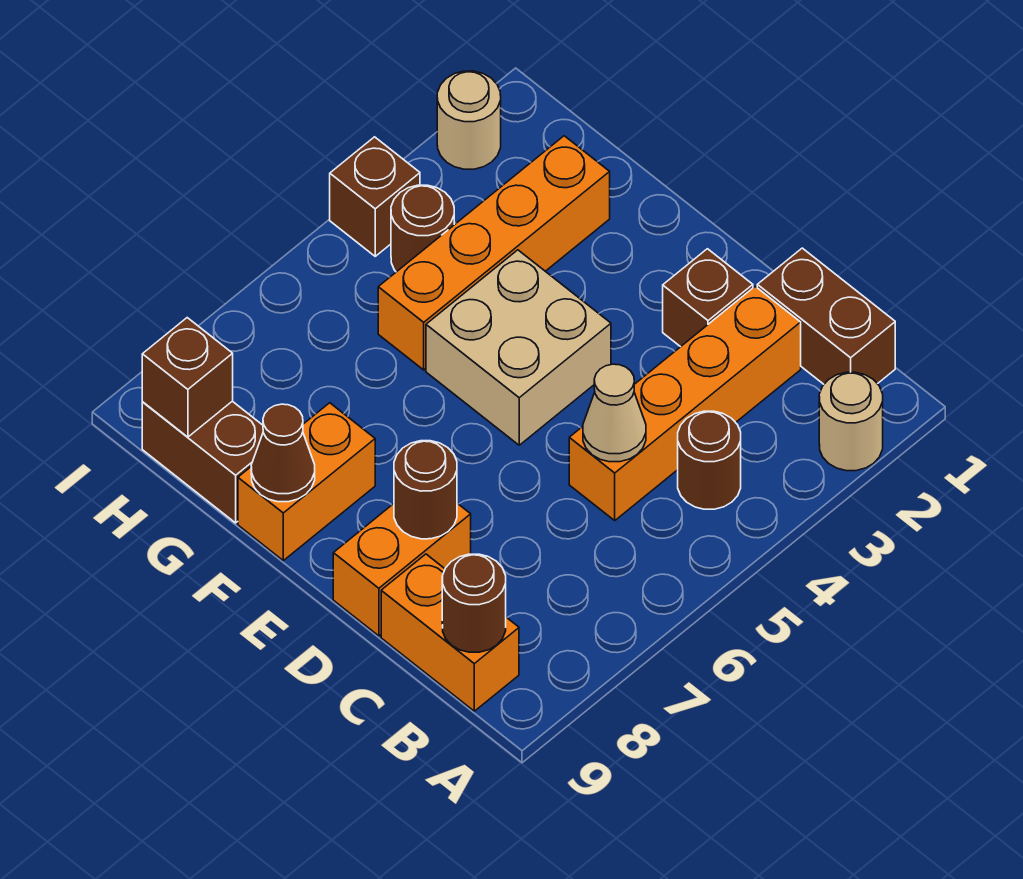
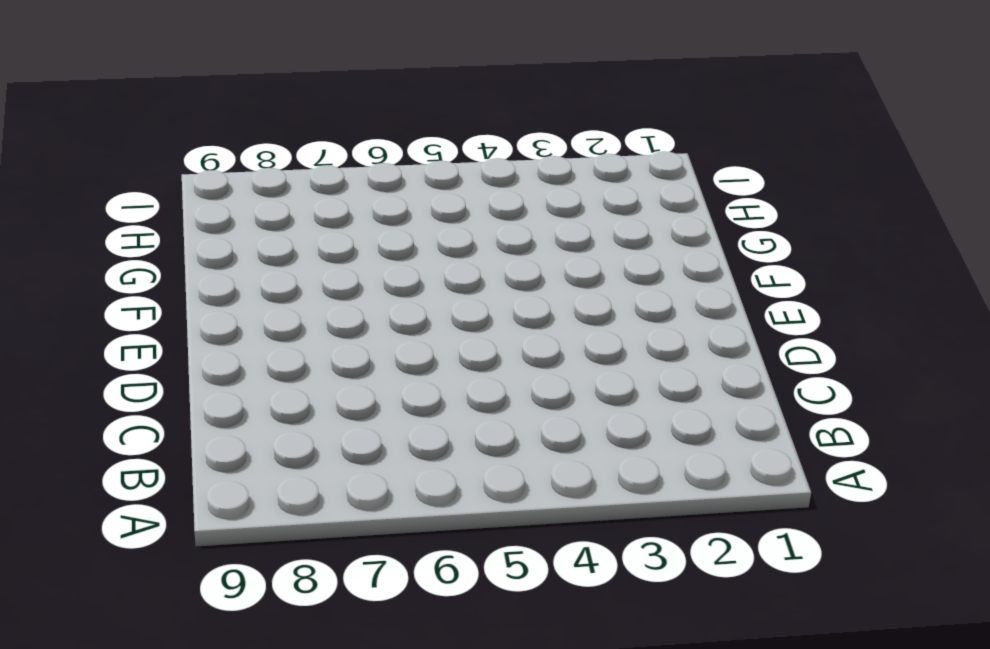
none -> tan 1x1 round brick [819,372,883,471]
none -> brown 1x2 brick [757,248,895,384]
none -> brown 1x1 round brick [678,411,741,509]

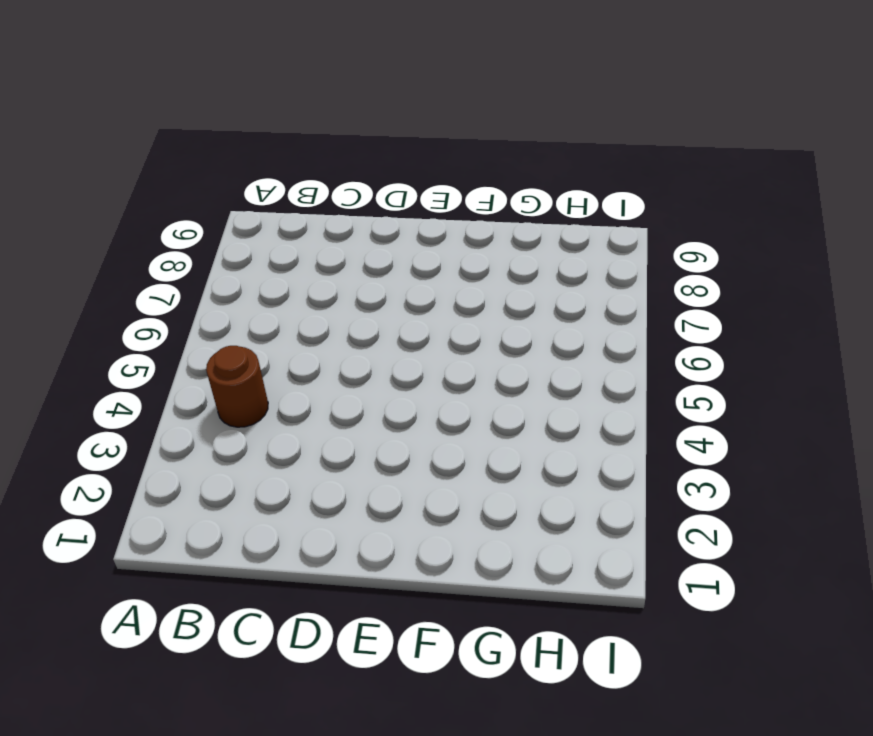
none -> tan 1x1 round brick [819,372,883,471]
none -> brown 1x2 brick [757,248,895,384]
none -> orange 1x2 brick [381,554,519,711]

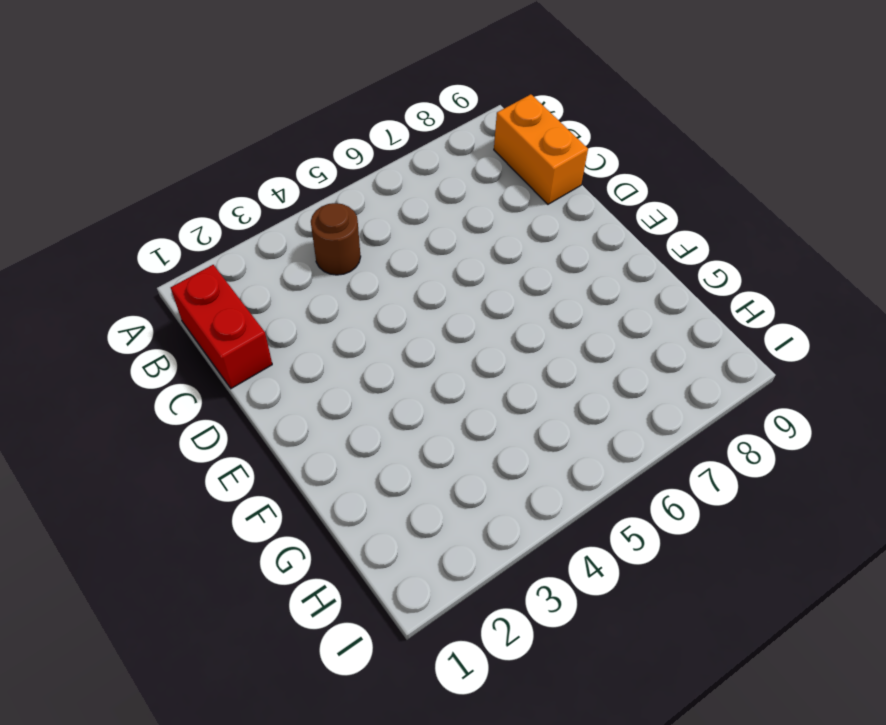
red 1x2 brick [171,265,272,389] -> brown 1x2 brick [757,248,895,384]
none -> tan 1x1 round brick [819,372,883,471]
none -> orange 1x4 brick [569,286,801,520]
none -> brown 1x1 brick [663,249,753,347]

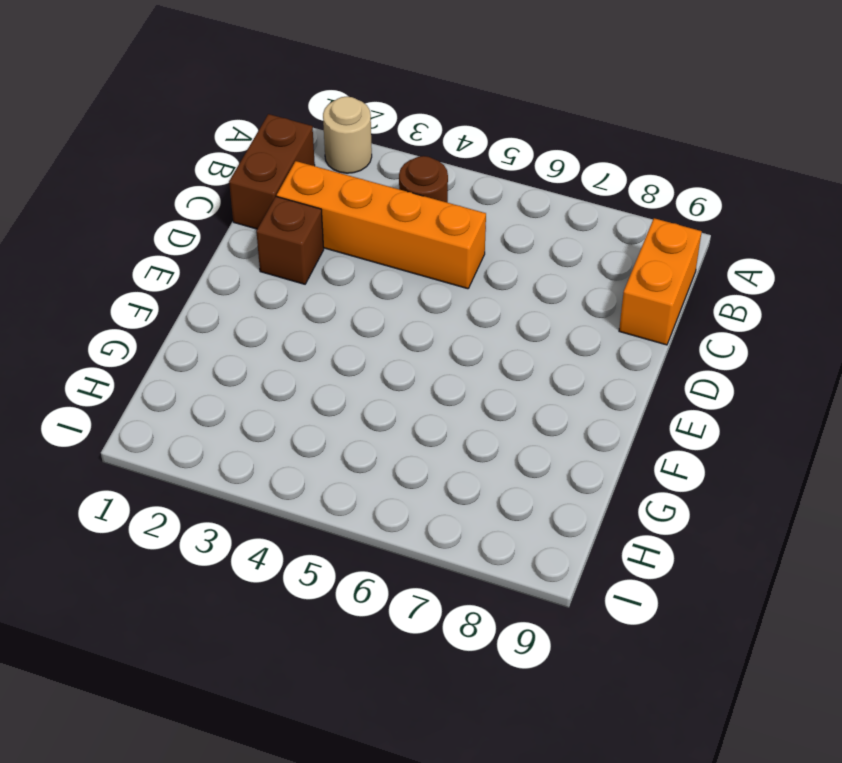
none -> orange 1x2 brick [333,503,471,636]
none -> tan 2x2 brick [426,250,611,445]
none -> orange 1x2 brick [238,403,375,560]

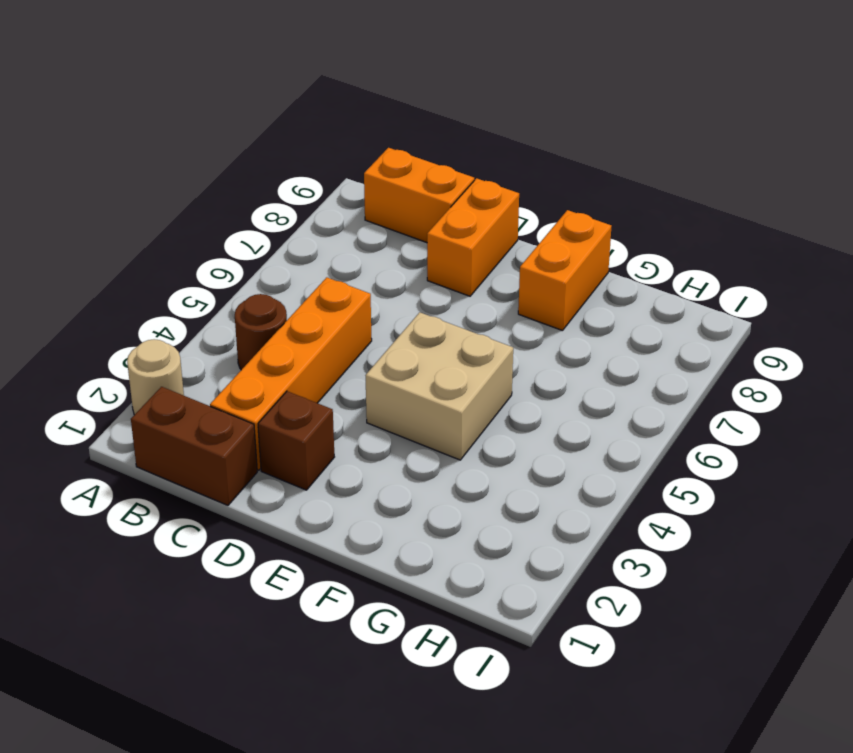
none -> orange 1x4 brick [378,136,610,370]
none -> brown 1x2 brick [142,401,263,523]
none -> brown 1x1 round brick [391,185,454,272]

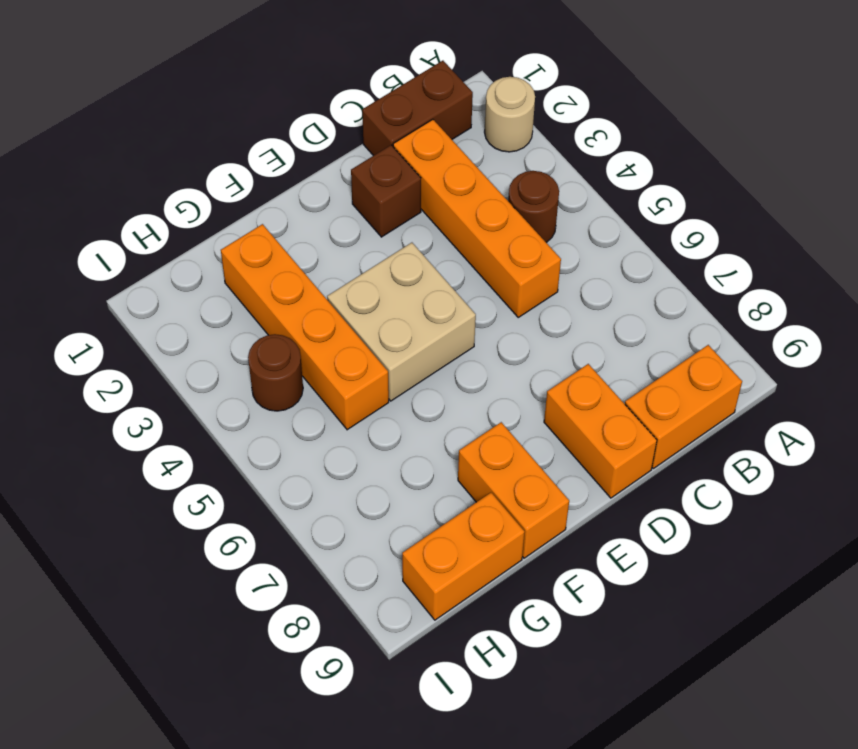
orange 1x2 brick [402,493,525,620] -> brown 1x2 brick [142,401,263,523]
none -> tan 1x1 round brick [437,71,501,169]
none -> brown 1x1 brick [330,137,420,256]
none -> brown 1x1 round brick [442,554,506,652]

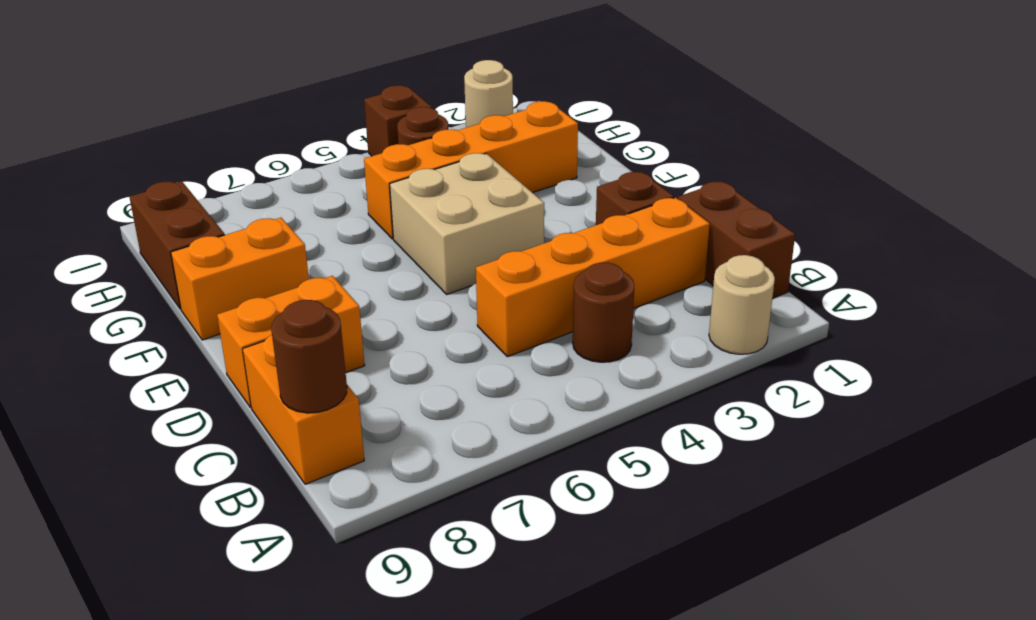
none -> tan 1x1 cone [583,364,646,462]
none -> brown 1x1 round brick [394,441,457,539]
none -> brown 1x1 cone [251,404,315,502]

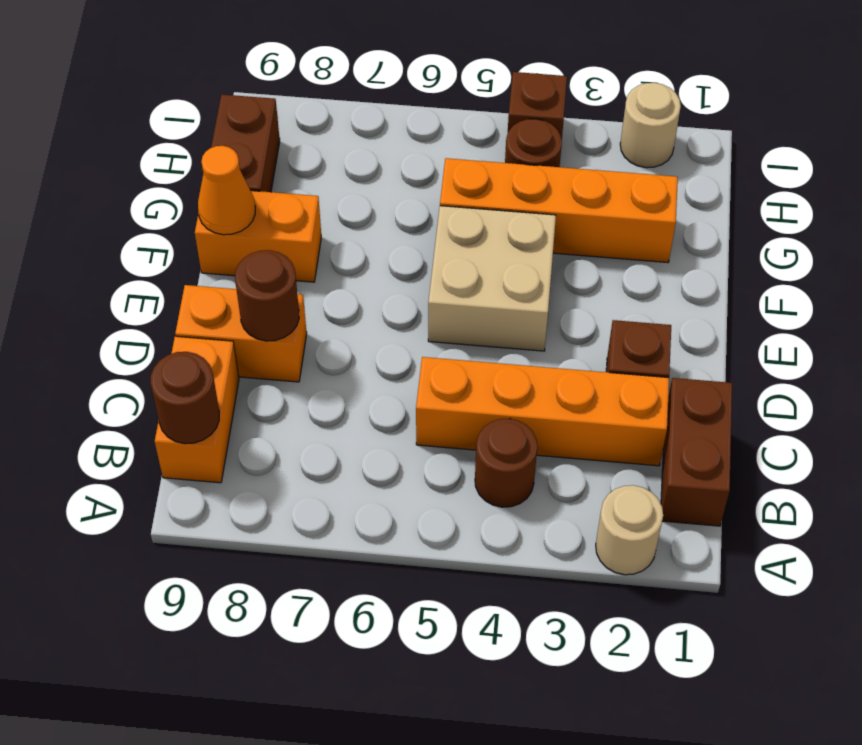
orange 1x1 cone [198,146,255,235] -> brown 1x1 cone [251,404,315,502]
none -> tan 1x1 cone [583,364,646,462]
none -> brown 1x1 brick [142,318,233,437]

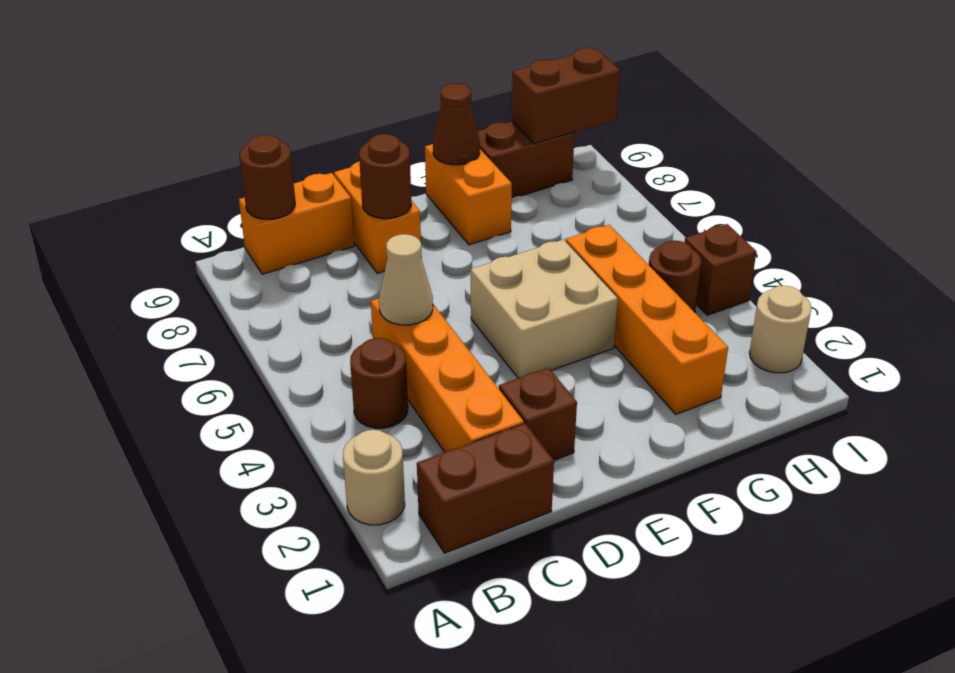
brown 1x2 brick [512,48,620,144] -> brown 1x1 brick [142,318,233,437]

